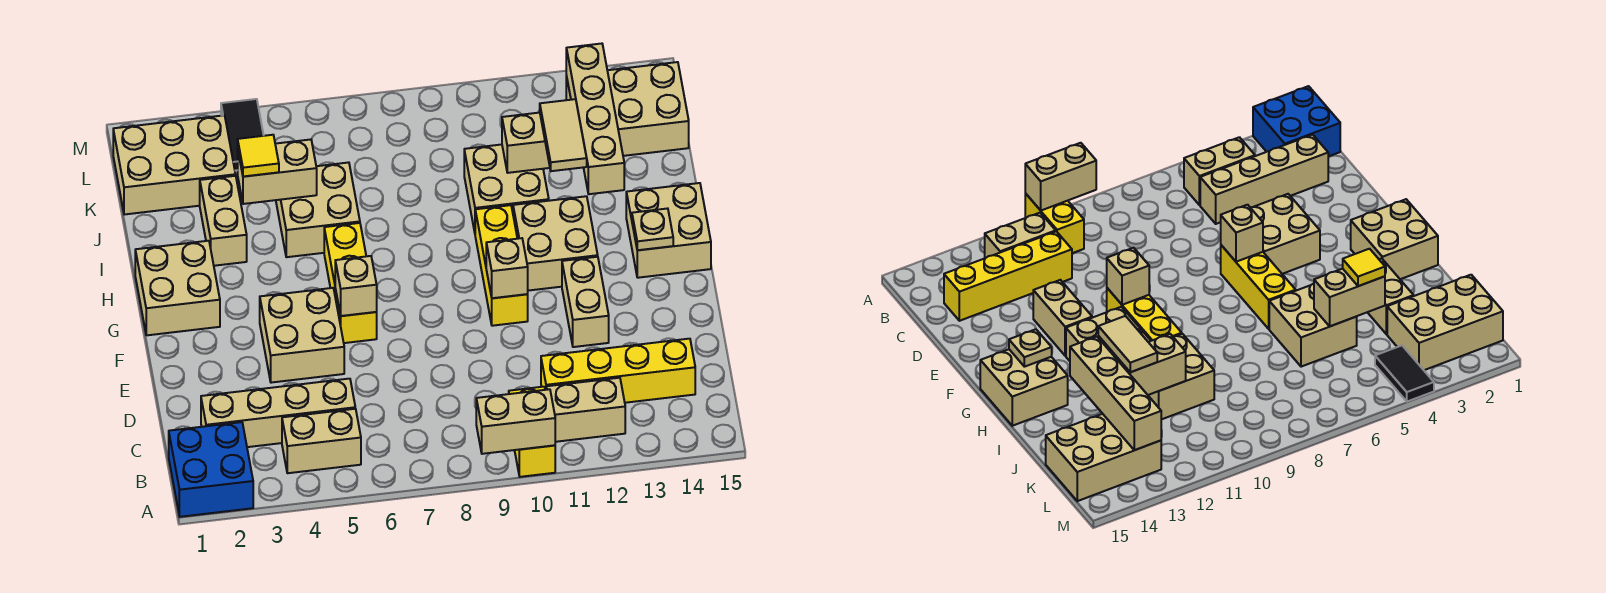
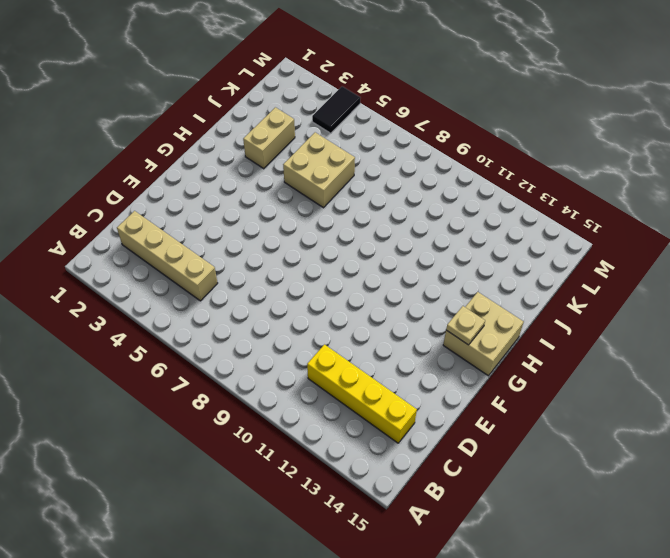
none -> blue 2x2 brick [169,422,253,517]
none -> yellow 1x2 brick [509,387,555,477]
none -> tan 1x2 brick [282,409,361,473]

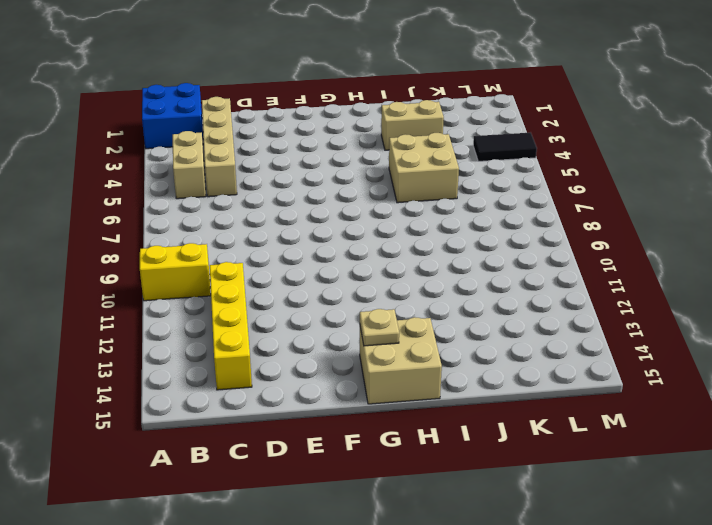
none -> tan 1x2 brick [546,378,625,442]
none -> tan 2x2 brick [260,288,344,383]
none -> tan 1x2 brick [562,257,609,347]

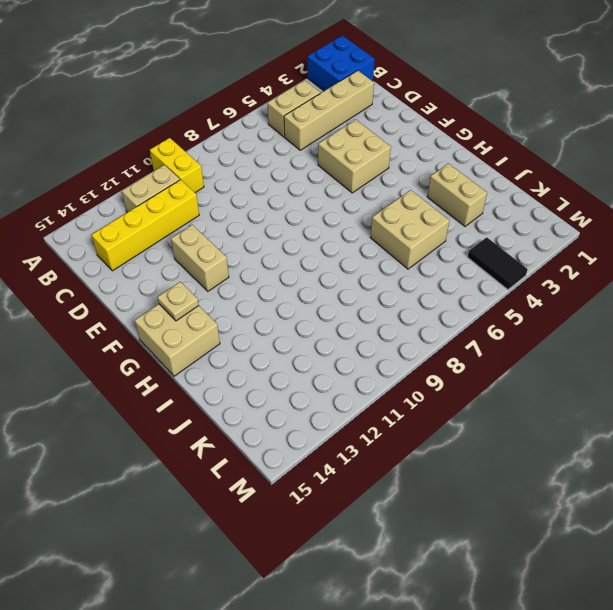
none -> yellow 1x3 brick [324,223,377,343]
none -> yellow 1x3 brick [475,205,528,326]
none -> tan 2x2 brick [135,241,220,335]

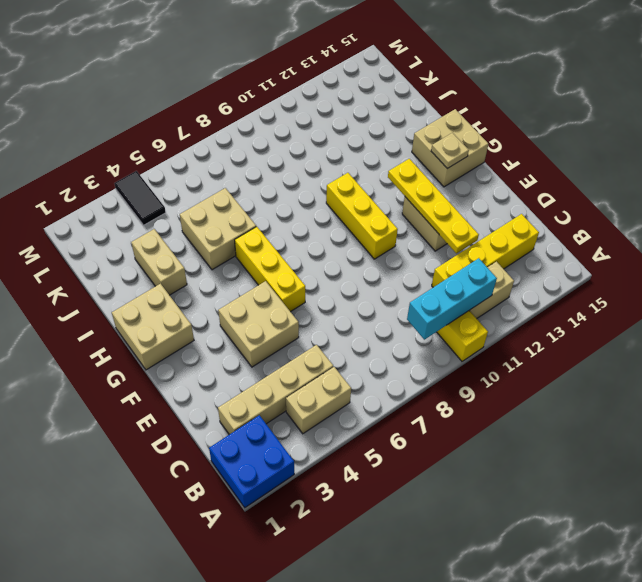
cyan 1x3 brick [407,258,497,340] -> none
yellow 1x4 plate [388,159,479,253] -> none
none -> tan 2x2 brick [513,196,598,291]
none -> tan 2x2 brick [464,145,549,232]
none -> tan 2x3 brick [113,115,236,215]

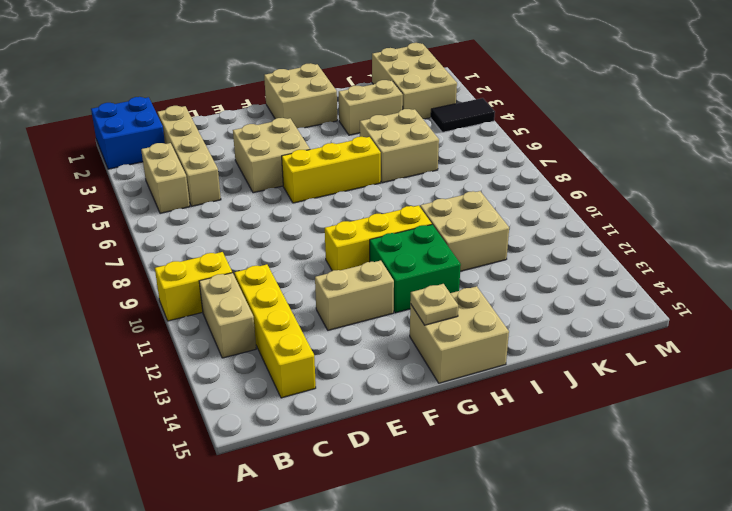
green 2x2 brick [370,225,461,313] -> tan 2x2 brick [513,196,598,291]
none -> tan 2x3 brick [566,62,689,156]
none -> tan 1x2 brick [476,389,555,454]
none -> tan 1x1 brick [335,256,377,316]

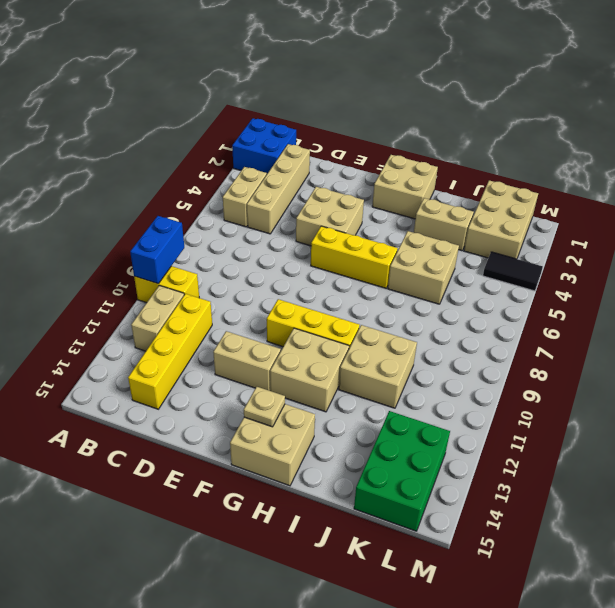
blue 1x2 brick [130,216,184,284] -> tan 1x2 brick [476,389,555,454]
green 2x3 brick [354,411,450,531] -> tan 2x3 brick [566,62,689,156]
none -> tan 1x1 brick [335,256,377,316]
none -> tan 1x1 brick [486,238,528,298]
none -> tan 1x4 brick [566,44,624,194]

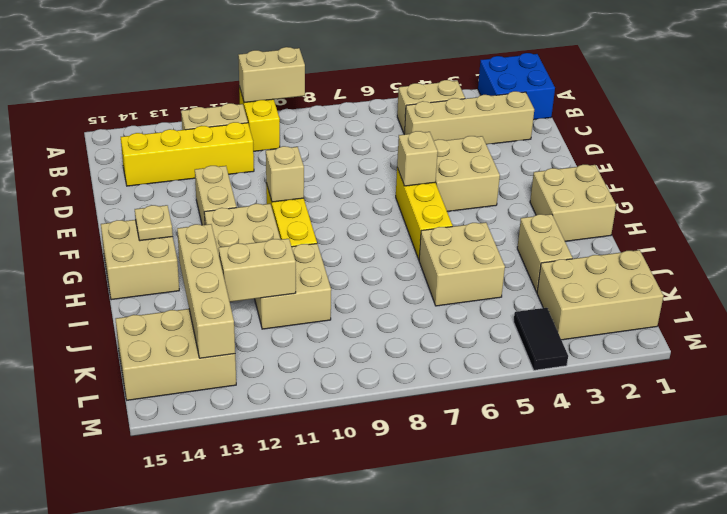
none -> tan 1x2 brick [238,139,317,204]
none -> tan 1x2 tile [540,99,587,171]
none -> yellow 1x1 tile [238,135,279,177]

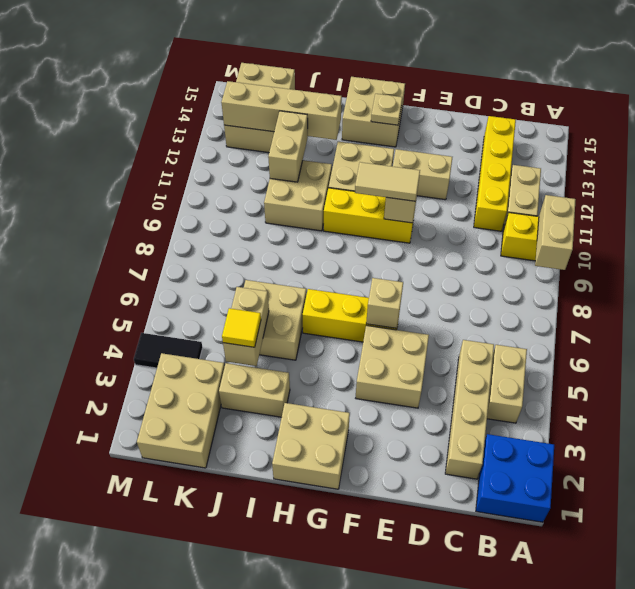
tan 1x2 tile [355,162,420,201] -> tan 1x2 tile moved to [540,99,587,171]

